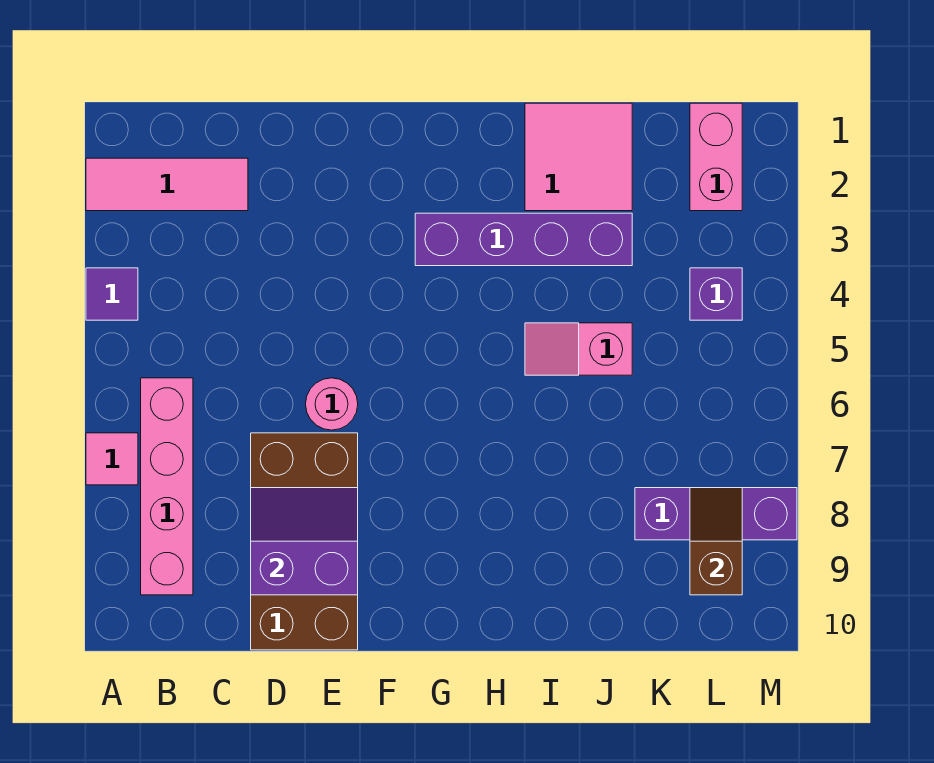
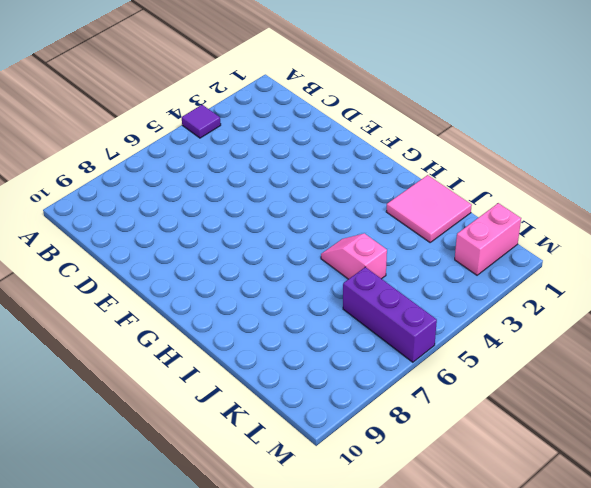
purple 1x3 brick [343,267,437,362] -> purple 1x3 brick moved to [635,488,797,540]
none -> pink 1x3 tile [86,158,248,211]
none -> pink 1x1 tile [86,433,138,485]
none -> pink 1x4 brick [141,378,193,595]

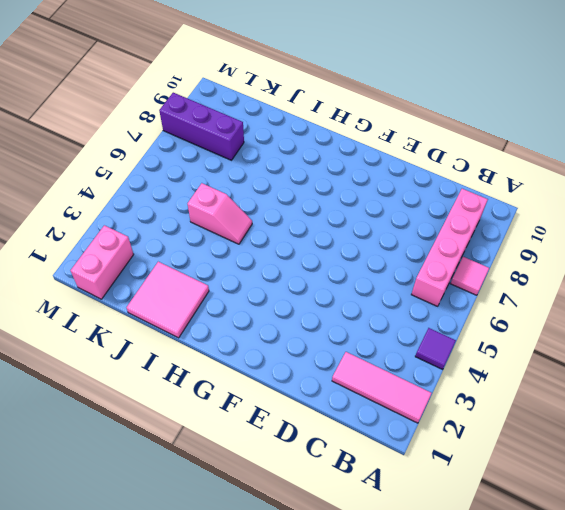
none -> brown 2x4 brick [251,433,358,650]
none -> pink 1x1 round brick [306,378,358,430]
none -> purple 1x4 brick [415,213,632,266]

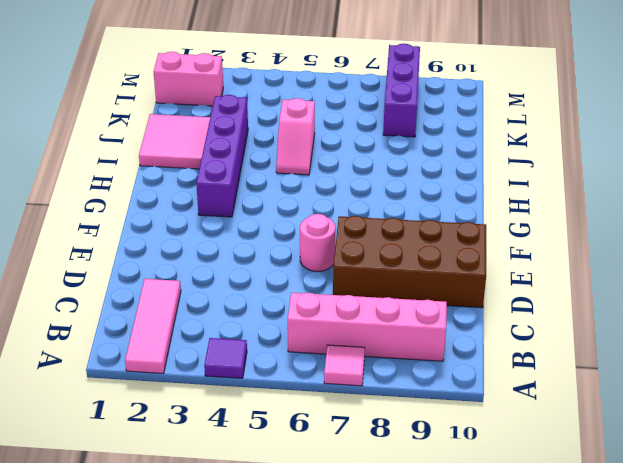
none -> purple 1x1 brick [690,268,742,320]
none -> purple 2x2 slope [251,488,358,595]
none -> brown 1x2 slope [690,488,742,595]

